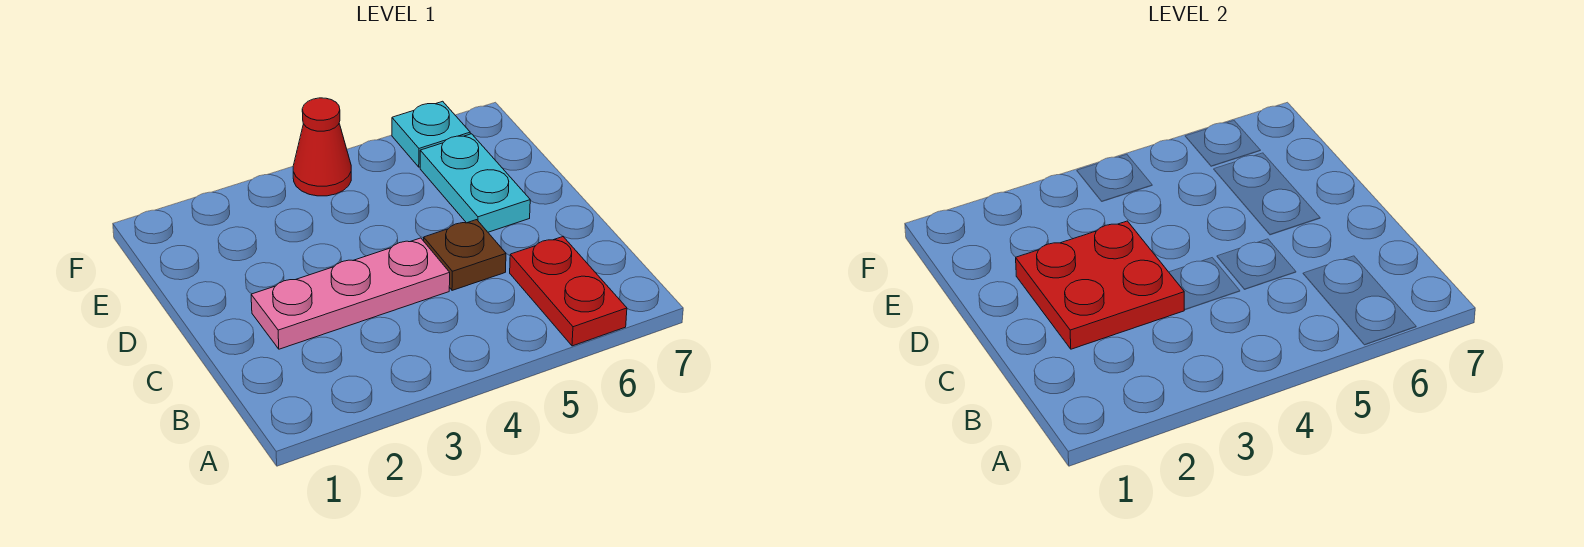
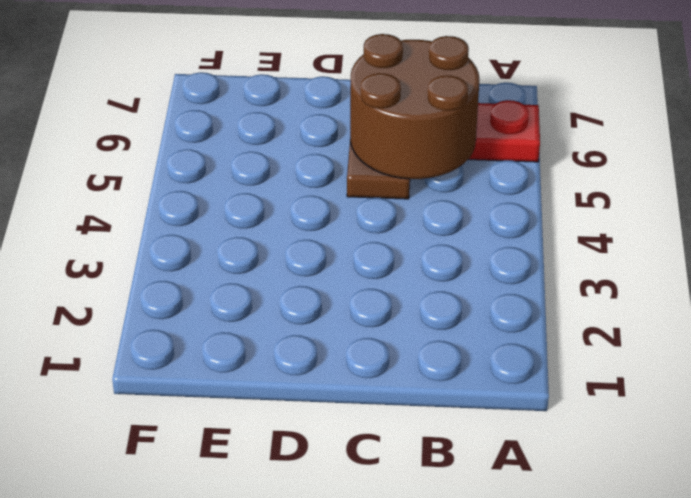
brown 2x2 round brick [350,34,480,179] -> none
none -> pink 1x3 plate [251,238,450,349]
none -> cyan 1x2 plate [420,134,530,232]

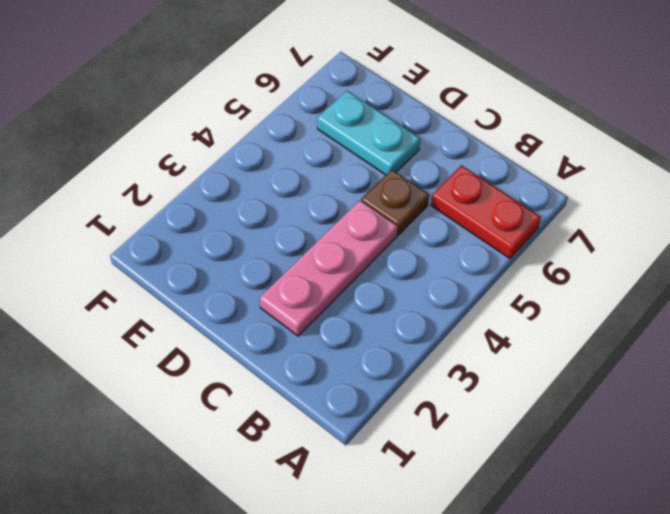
none -> red 1x1 cone [293,98,351,196]
none -> cyan 1x1 plate [392,101,470,167]

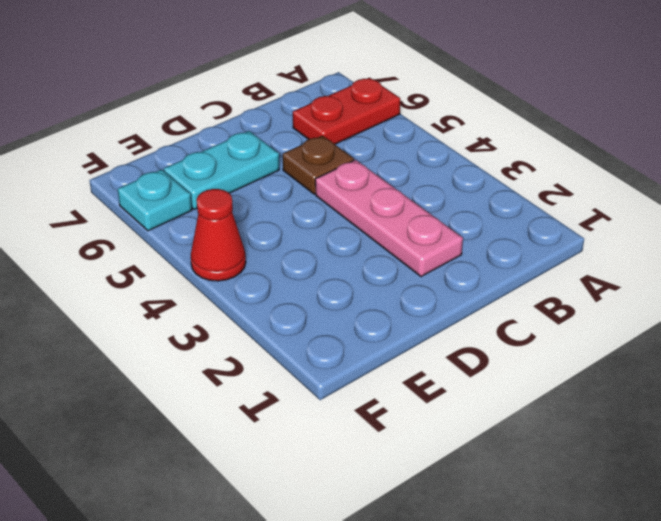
none -> red 2x2 plate [1016,221,1184,349]

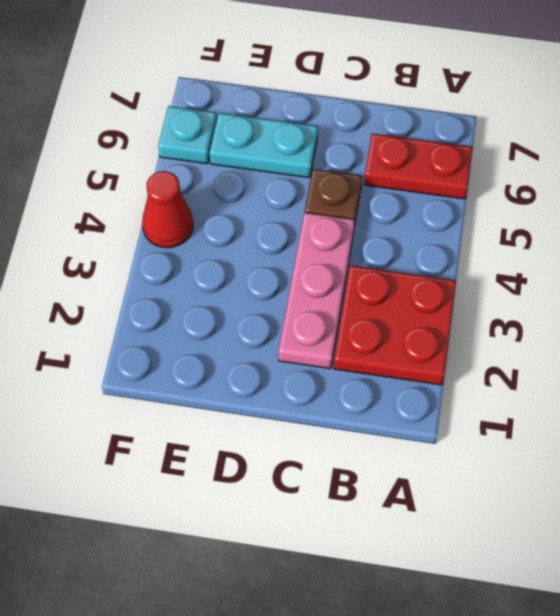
red 2x2 plate [334,266,456,385] -> red 2x2 plate moved to [1016,221,1184,349]

